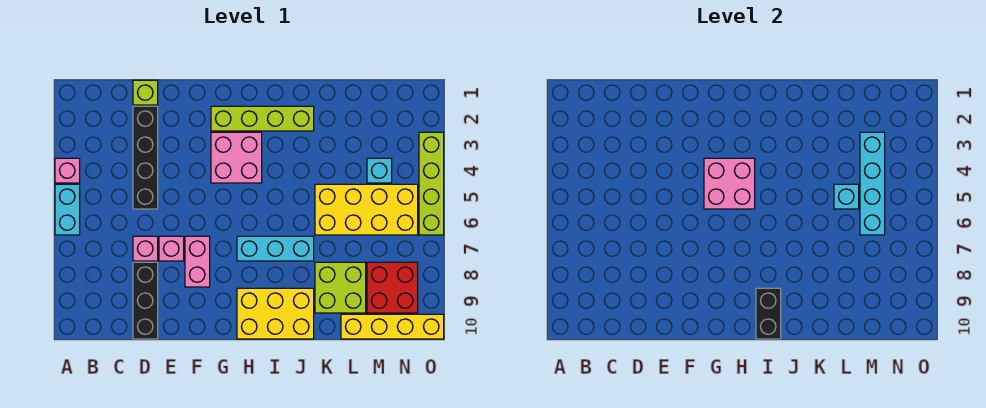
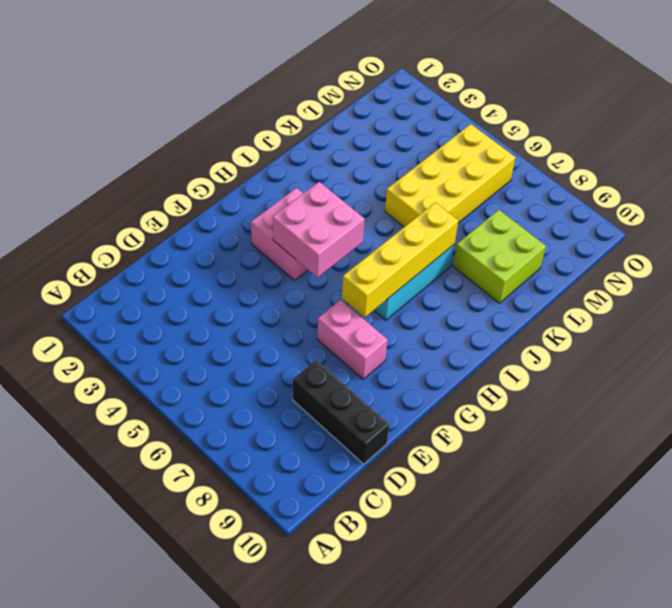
yellow 1x4 brick [342,202,458,317] -> yellow 1x4 brick moved to [341,314,444,339]
none -> pink 1x1 brick [55,158,80,183]
none -> cyan 1x2 brick [55,184,80,235]
none -> lime 1x1 brick [133,80,158,105]

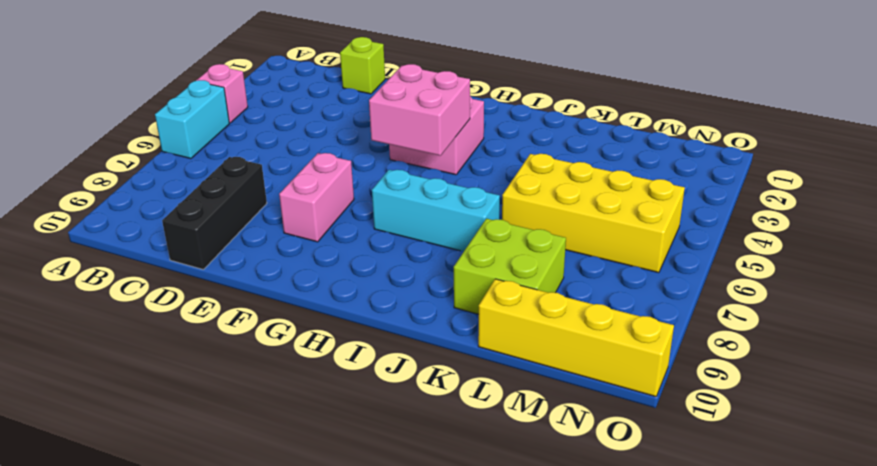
none -> black 1x4 brick [133,106,158,209]
none -> pink 1x1 brick [133,236,158,261]
none -> pink 1x1 brick [159,236,184,261]

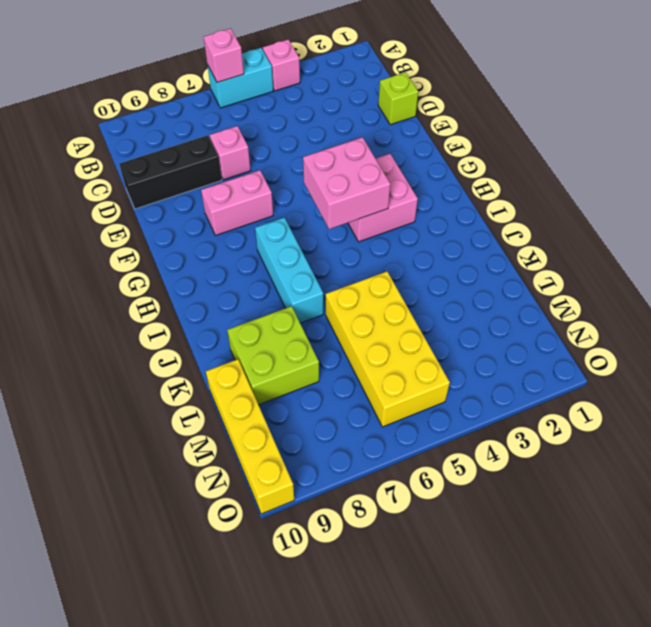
pink 1x1 brick [204,28,244,83] -> pink 1x1 brick moved to [159,236,184,261]
none -> black 1x4 brick [133,106,158,209]
none -> lime 1x4 brick [211,106,314,131]
none -> yellow 2x3 brick [237,288,314,339]

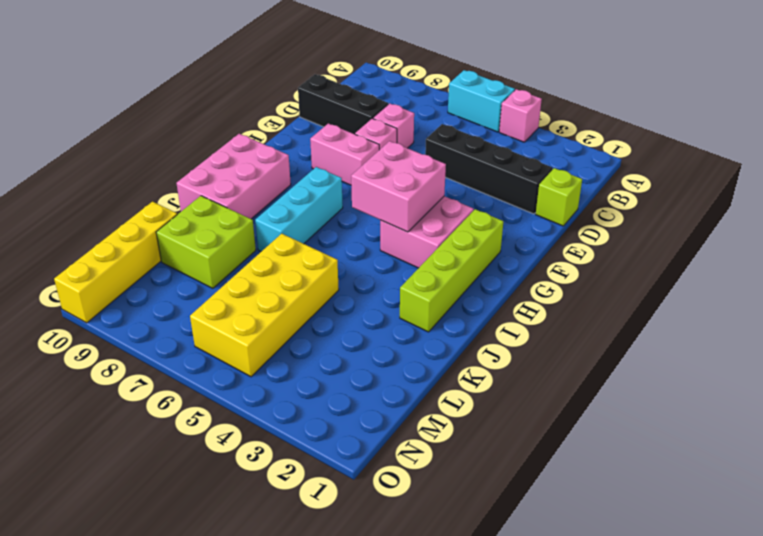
pink 2x3 brick [177,134,291,219] -> yellow 2x3 brick [237,288,314,339]
none -> cyan 1x1 brick [367,158,392,183]
none -> red 2x2 brick [367,262,418,313]
none -> lime 1x4 brick [419,132,444,235]

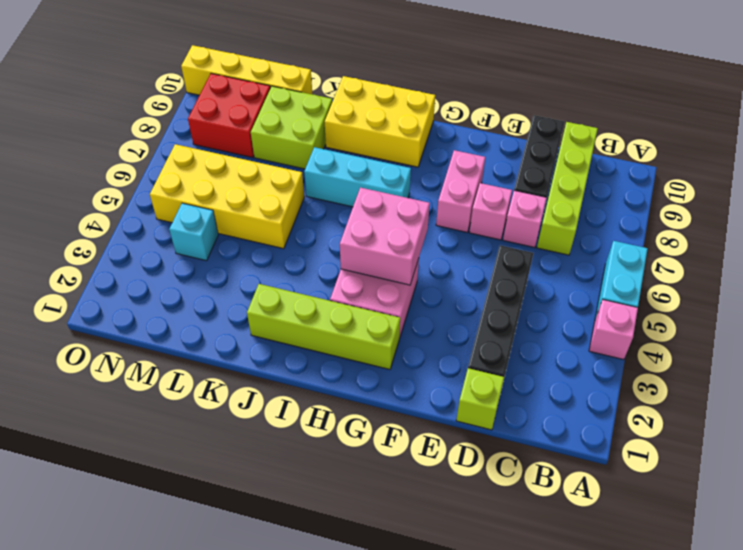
lime 1x4 brick [537,122,598,255] -> lime 1x4 brick moved to [419,132,444,235]
none -> black 1x2 brick [756,288,781,339]
none -> cyan 1x1 brick [834,184,859,209]
none -> cyan 1x4 brick [860,132,885,235]

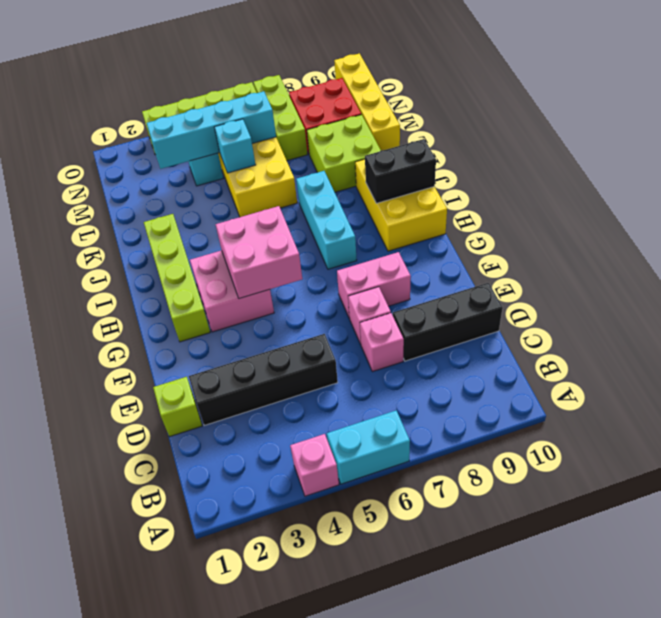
lime 1x3 brick [254,75,308,161] -> none

